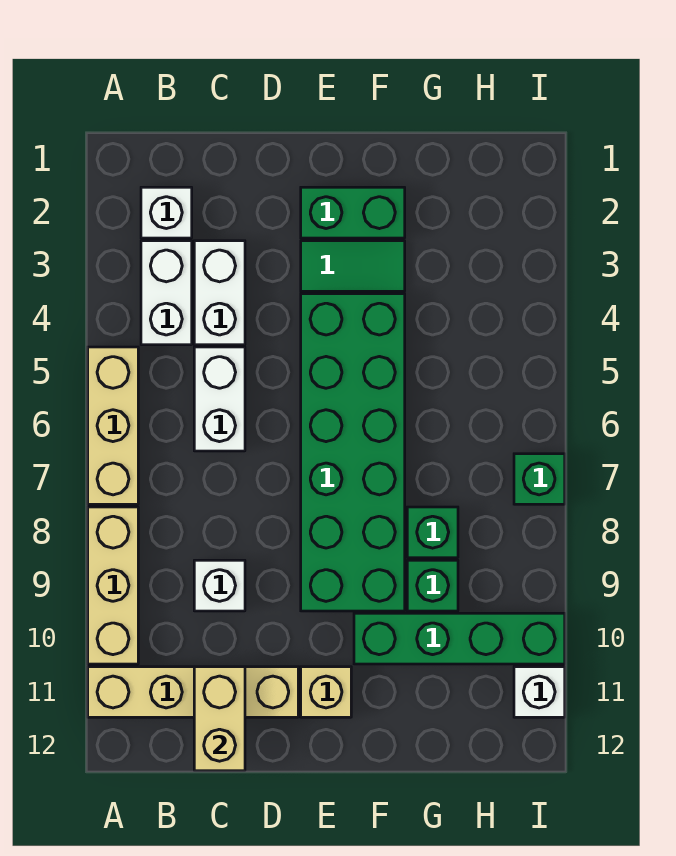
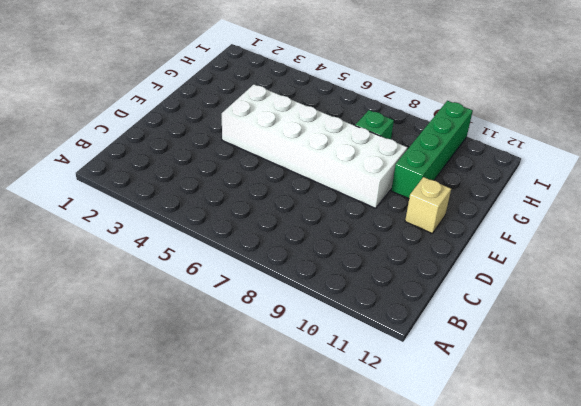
white 2x6 brick [222,84,407,208] -> green 2x6 brick [301,294,405,611]
none -> tan 1x3 brick [88,347,138,504]
none -> tan 1x3 brick [88,507,138,664]
none -> tan 1x4 brick [88,667,298,717]

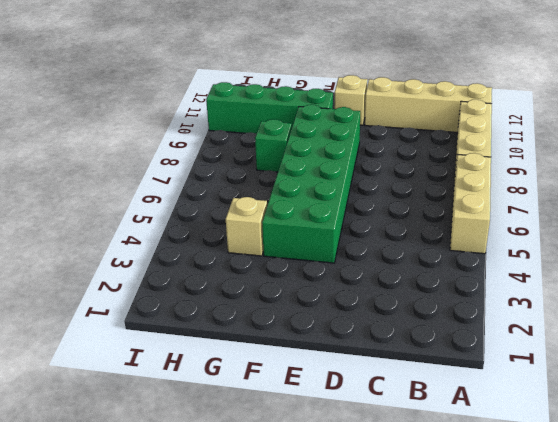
tan 1x1 brick [226,197,267,256] -> none
none -> white 1x1 brick [141,187,192,238]
none -> white 1x2 brick [141,241,192,345]
none -> white 1x2 brick [194,241,245,345]

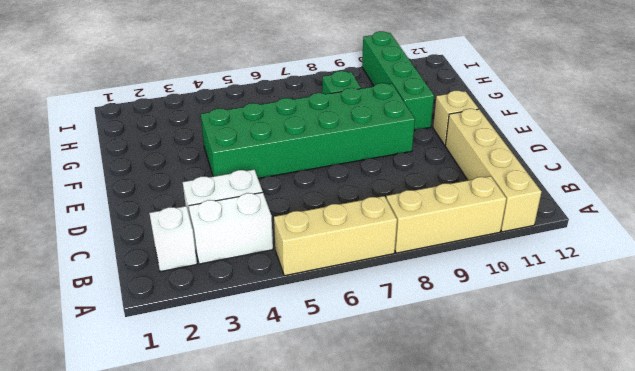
none -> white 1x2 brick [194,347,245,451]
none -> white 1x1 brick [194,560,245,611]
none -> green 1x2 brick [301,187,405,238]

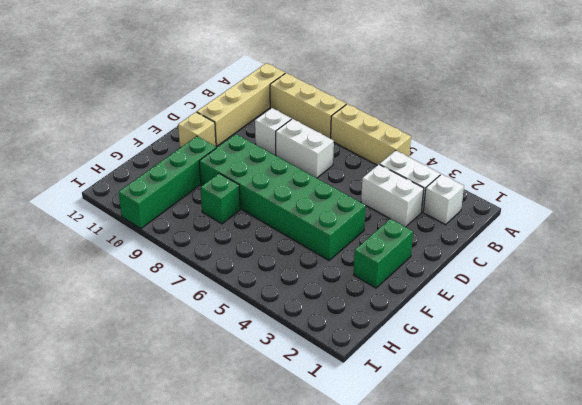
white 1x2 brick [276,119,334,178] -> white 1x2 brick moved to [194,347,245,451]
none -> green 1x2 tile [301,241,405,291]
none -> green 1x1 brick [407,560,458,611]
none -> green 1x1 brick [514,454,565,504]

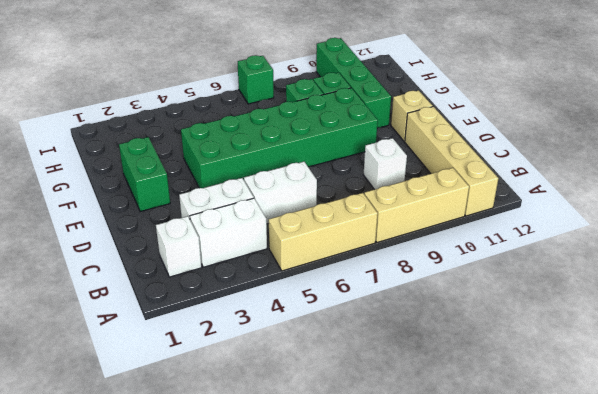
none -> green 1x2 tile [301,241,405,291]
none -> white 1x1 brick [514,667,565,717]
none -> tan 1x2 brick [194,667,245,771]

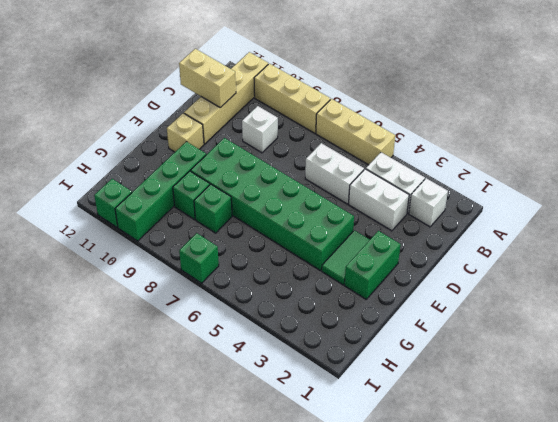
green 1x1 brick [94,179,132,227] -> white 1x1 brick [514,667,565,717]

